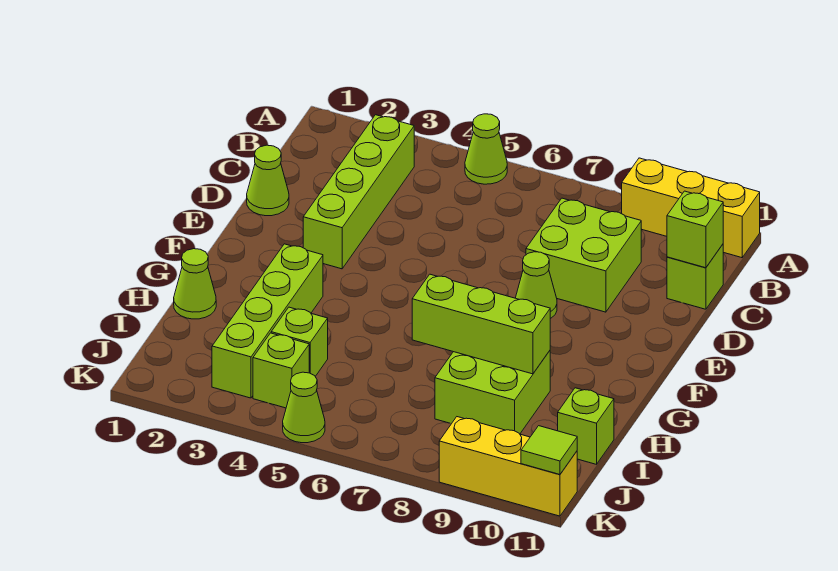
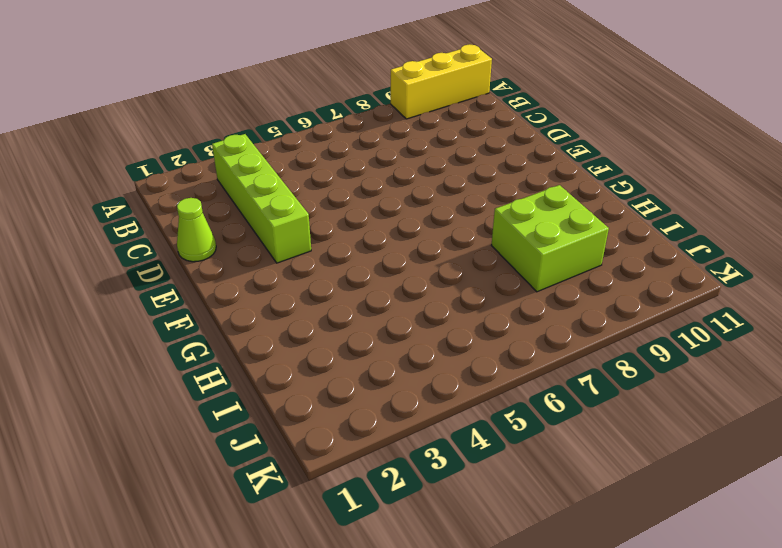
none -> lime 1x1 cone [465,114,507,184]
none -> lime 2x2 brick [526,198,641,312]
none -> lime 1x1 brick [667,244,723,309]

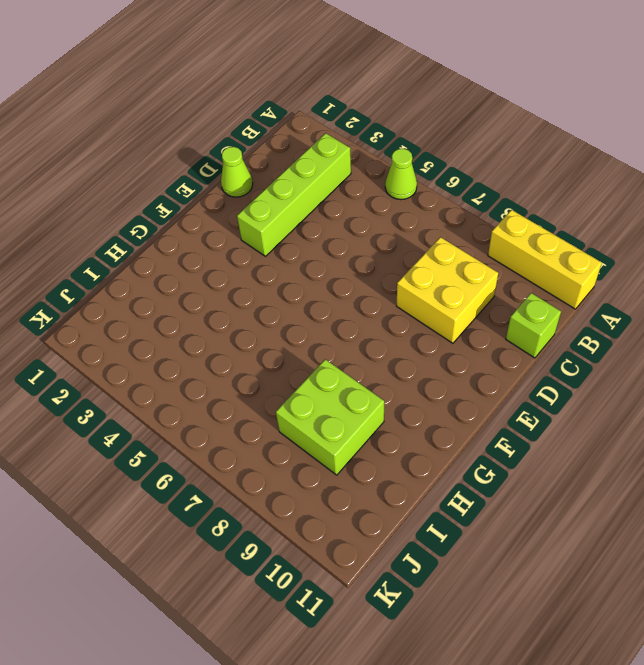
yellow 2x2 brick [397,237,498,343] -> lime 2x2 brick [526,198,641,312]
none -> lime 1x1 cone [516,252,557,318]
none -> lime 1x4 brick [212,244,323,398]
none -> lime 1x1 cone [174,249,216,319]

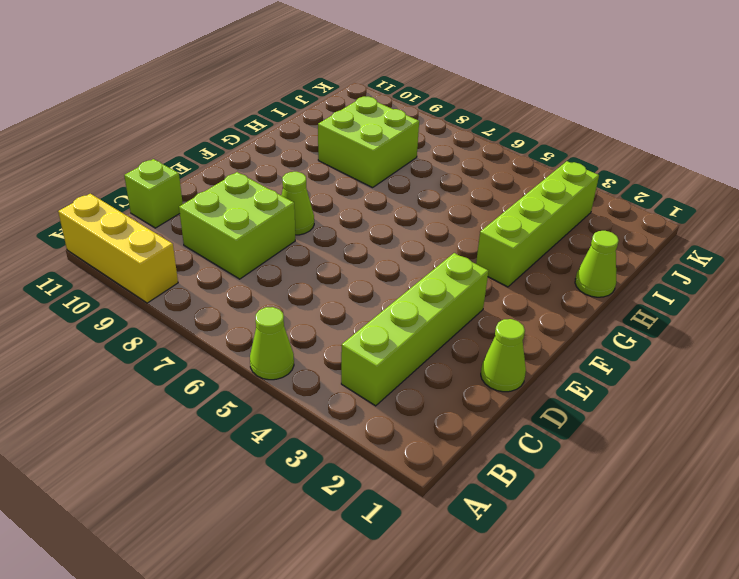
none -> lime 1x1 brick [271,307,328,376]
none -> lime 1x1 brick [558,388,614,464]
none -> lime 1x1 brick [253,333,309,408]

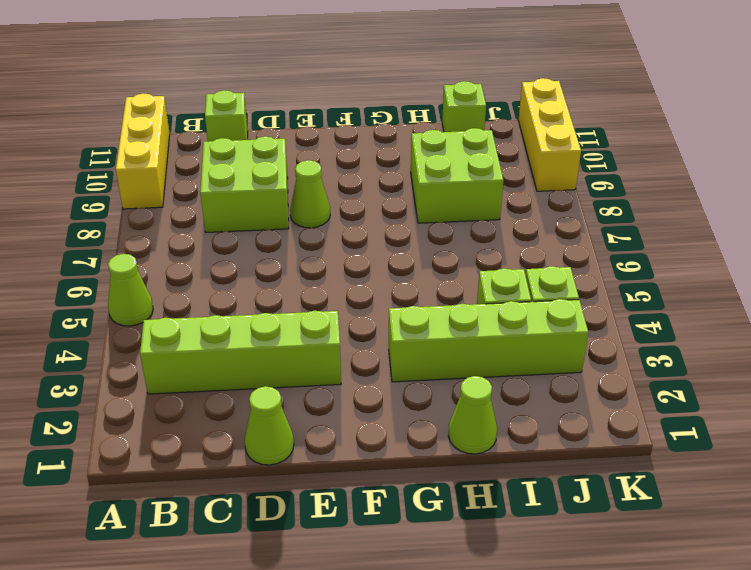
none -> lime 1x1 cone [283,372,325,443]
none -> lime 1x1 brick [667,191,723,268]
none -> lime 1x3 brick [412,274,550,374]

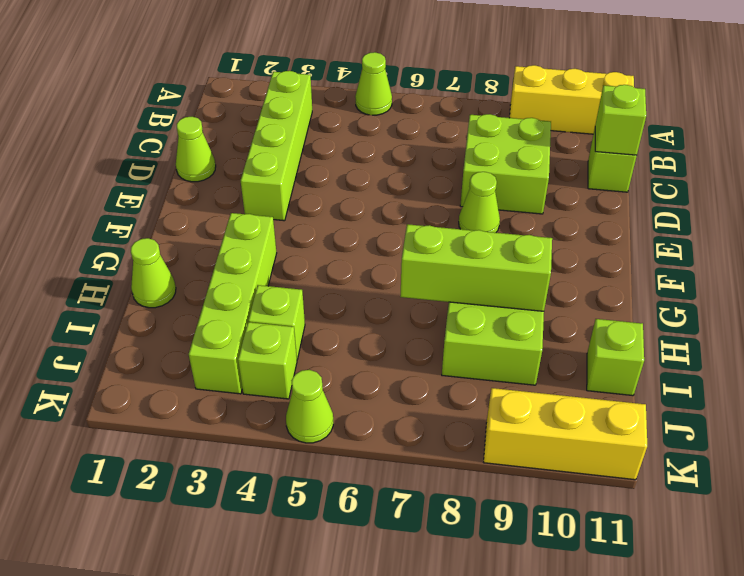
none -> lime 1x1 tile [521,426,577,474]

